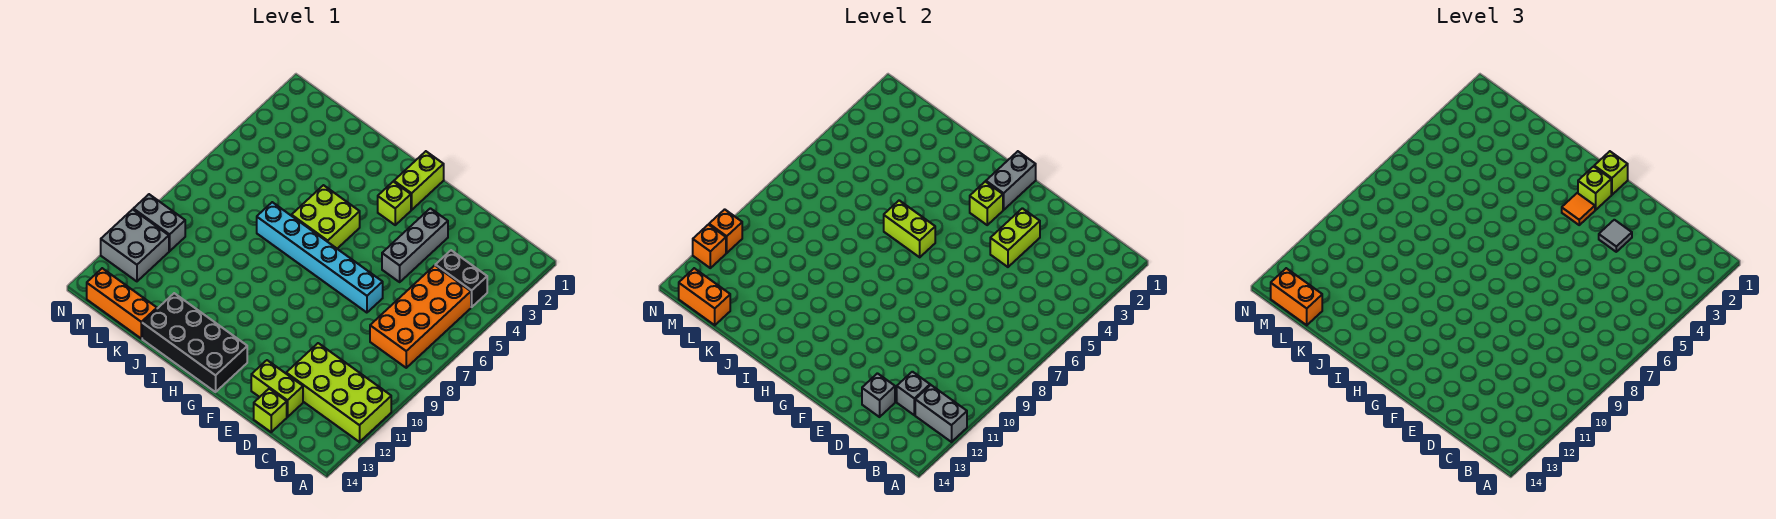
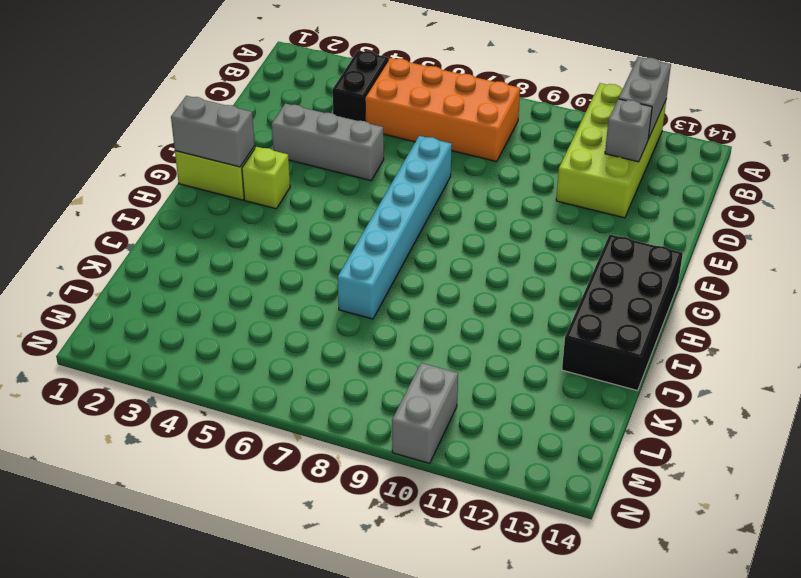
none -> lime 1x2 brick [251,360,303,417]
none -> lime 1x1 brick [254,389,287,432]
none -> lime 2x2 brick [292,185,360,249]

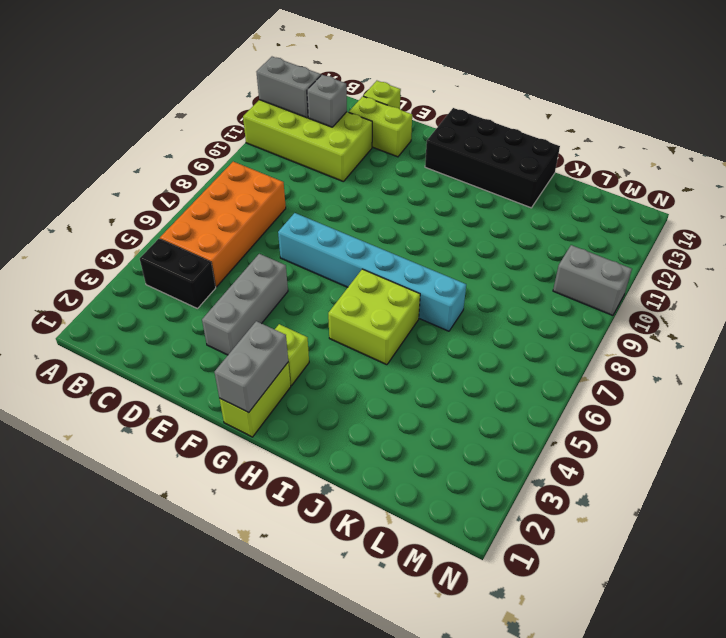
none -> orange 1x3 brick [87,268,157,338]
none -> grey 2x2 brick [101,209,169,281]
none -> grey 1x1 brick [862,373,895,417]

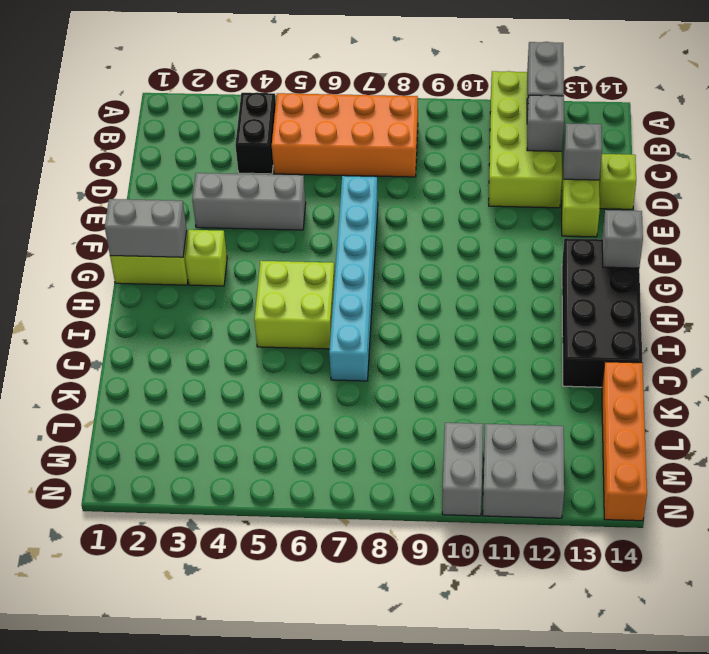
grey 1x1 brick [602,210,643,268] -> none
orange 1x4 brick [602,362,647,521] -> orange 1x3 brick [87,268,157,338]
none -> lime 1x2 brick [990,208,1040,267]
none -> lime 1x1 brick [970,182,1003,225]
none -> lime 1x2 brick [884,200,935,257]

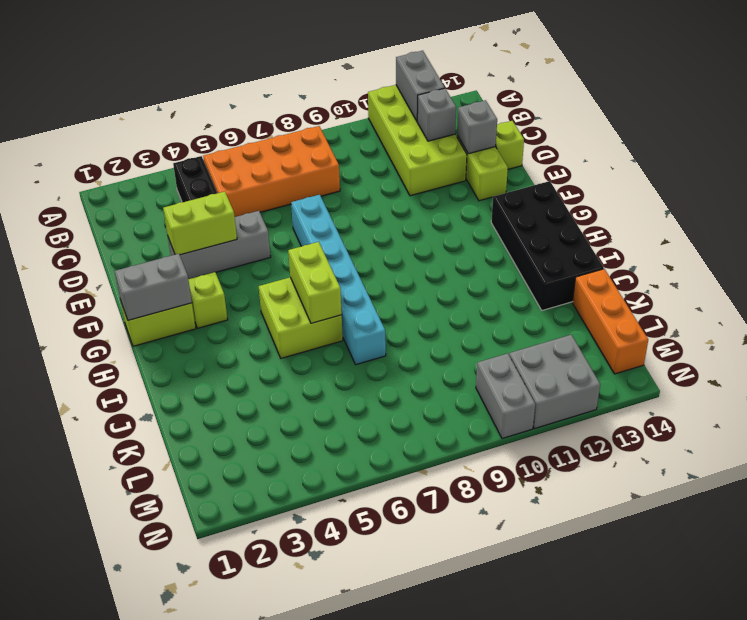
none -> lime 1x1 brick [970,182,1003,225]
none -> orange 1x2 brick [679,268,730,325]
none -> orange 1x1 brick [709,209,742,253]

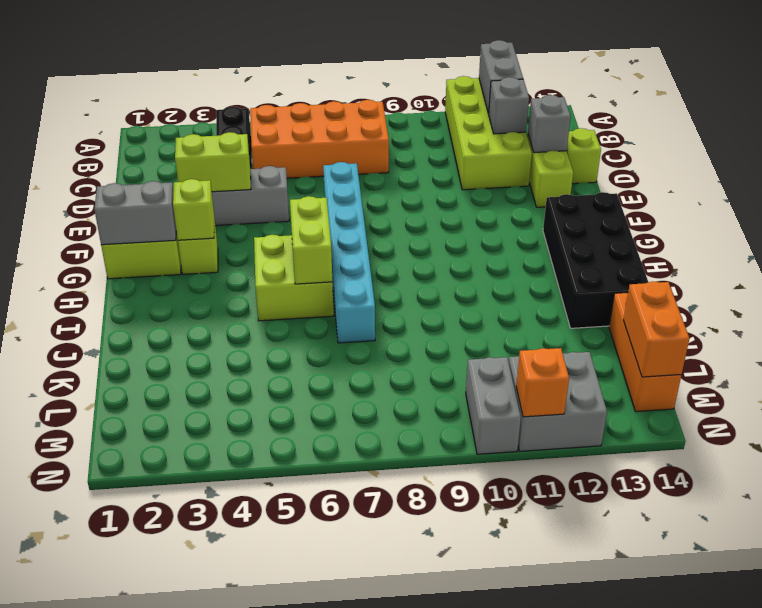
none -> orange 1x1 brick [693,225,726,268]
none -> grey 1x1 tile [1599,220,1632,252]
none -> lime 1x1 brick [1594,151,1628,195]

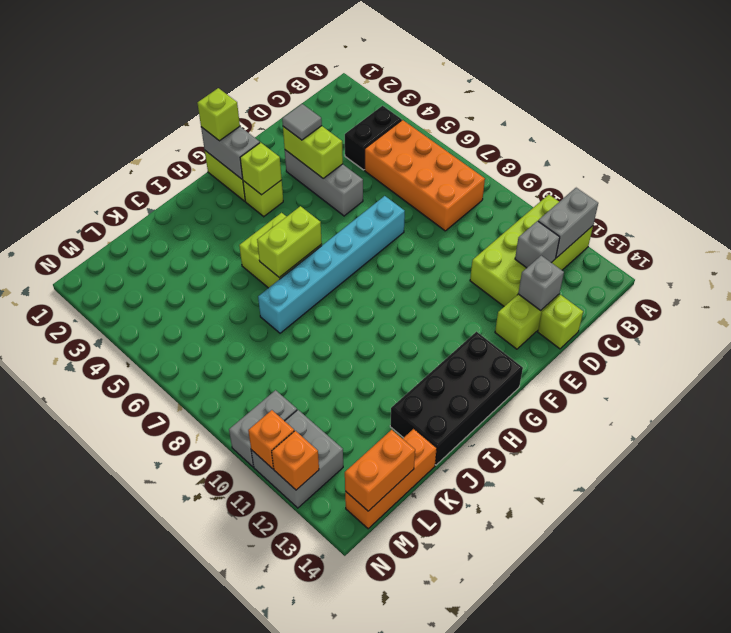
none -> lime 1x1 brick [1578,166,1611,210]
none -> orange 1x1 tile [1562,193,1595,225]
none -> orange 1x2 brick [1271,268,1322,325]

